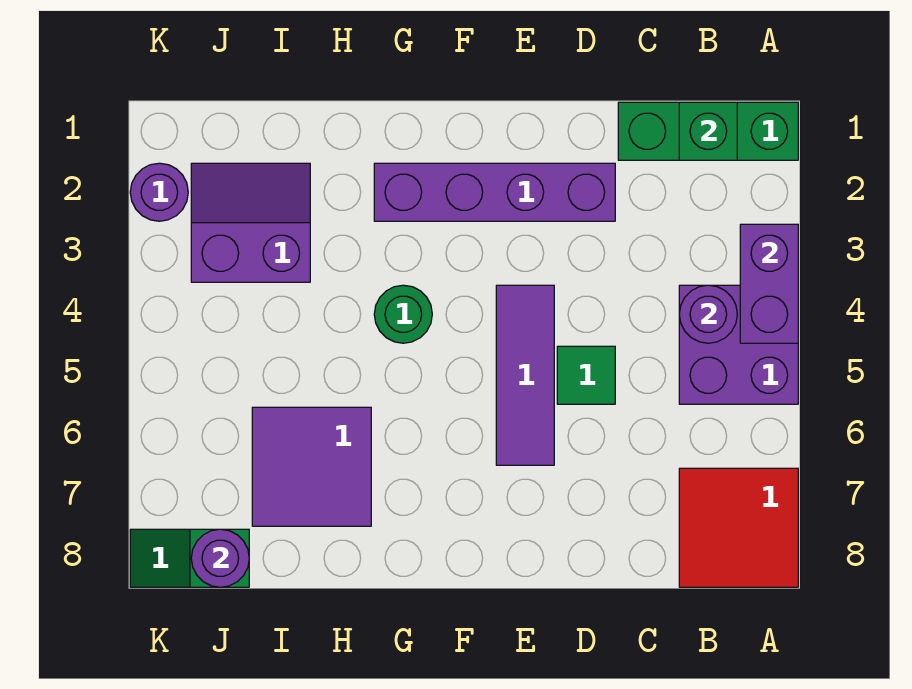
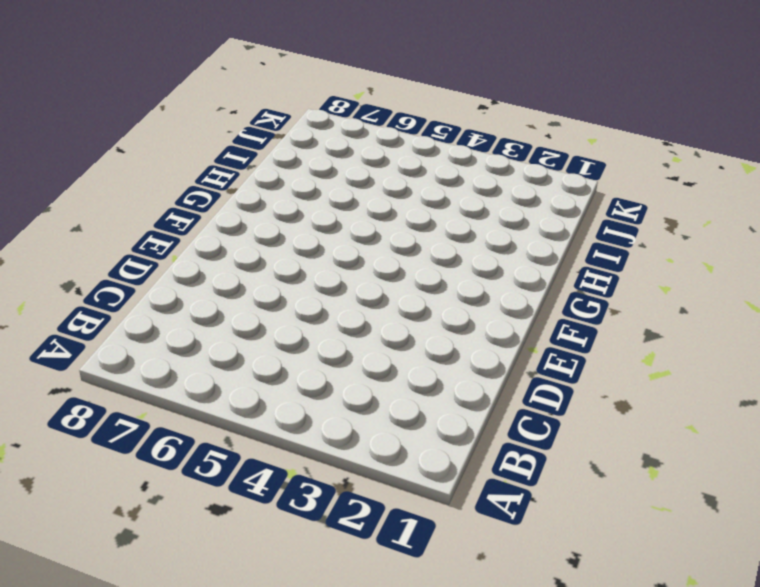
none -> green 1x3 brick [618,102,798,160]
none -> purple 2x2 brick [679,285,798,404]
none -> red 2x2 tile [679,468,798,587]

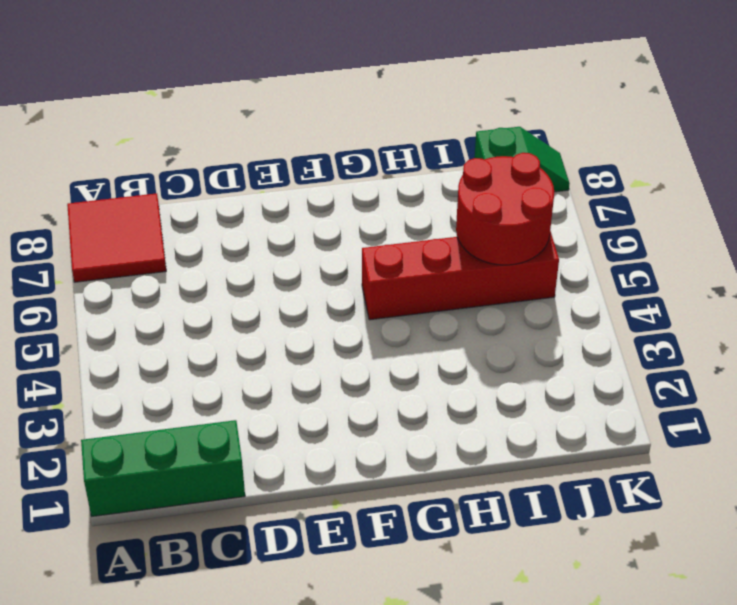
red 1x4 brick [362,231,559,320] -> none
red 2x2 round brick [456,153,554,265] -> none
none -> purple 2x2 brick [679,285,798,404]
none -> purple 1x4 brick [374,163,615,221]
none -> green 1x1 tile [557,346,615,404]

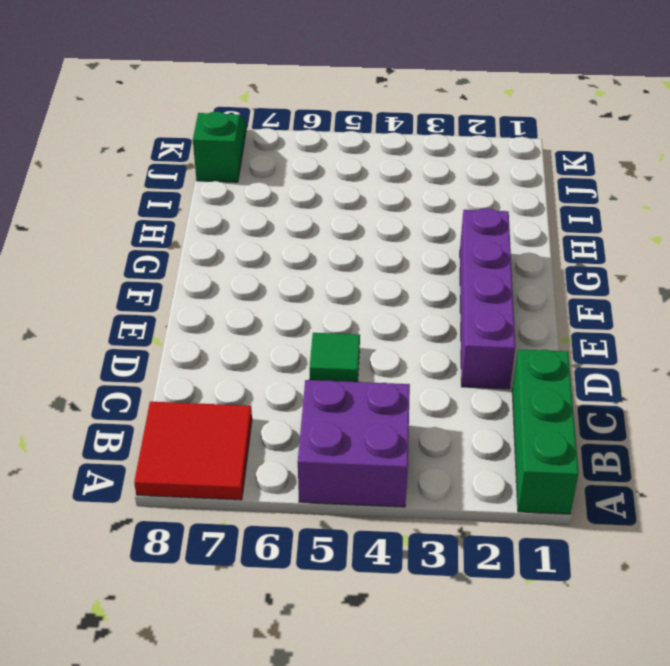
none -> purple 1x3 tile [496,285,554,465]
none -> green 1x1 round brick [374,285,432,343]
none -> purple 2x2 tile [252,407,371,526]

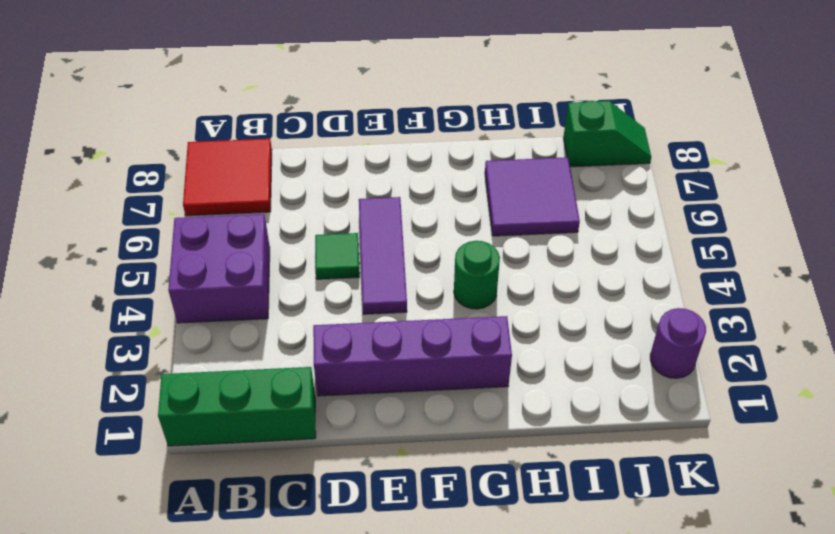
none -> purple 2x2 slope [191,163,310,282]
none -> purple 1x2 brick [740,224,798,343]
none -> green 1x1 brick [679,102,737,160]

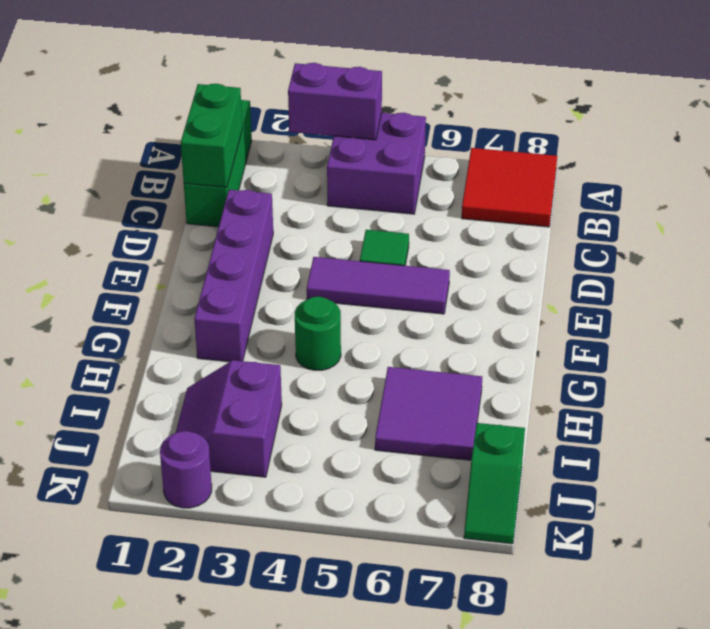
green 1x2 brick [181,84,242,187] -> green 1x1 brick [679,102,737,160]
none -> purple 1x1 round brick [679,285,737,343]
none -> purple 1x1 round brick [191,529,249,587]

